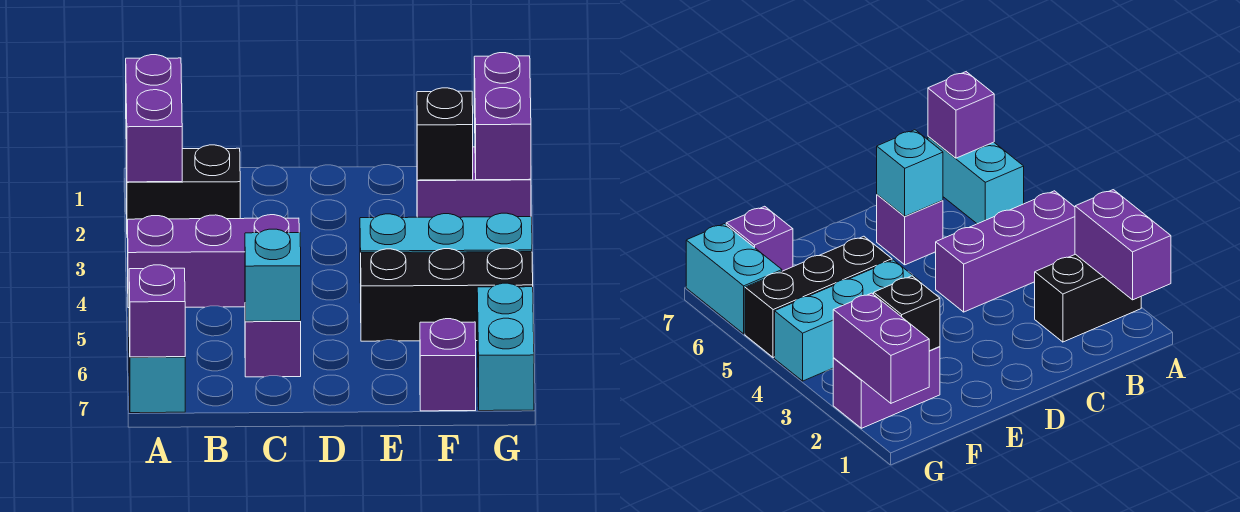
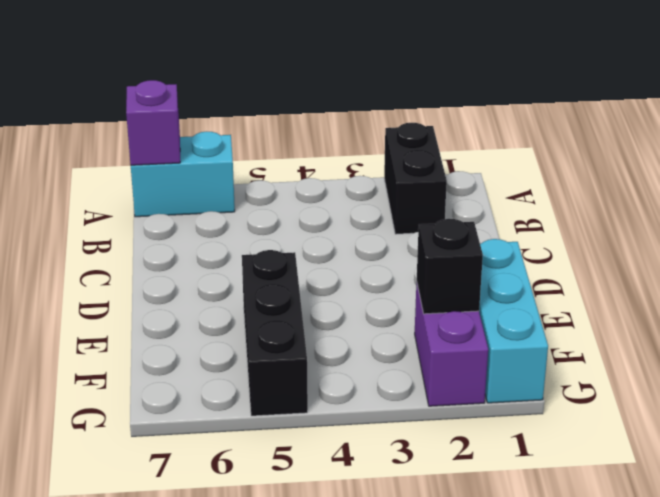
cyan 1x3 brick [479,239,548,403] -> cyan 1x3 brick moved to [360,213,532,303]
none -> purple 1x3 brick [128,215,299,308]
none -> purple 1x1 brick [245,321,301,377]
none -> purple 1x1 brick [420,319,476,411]

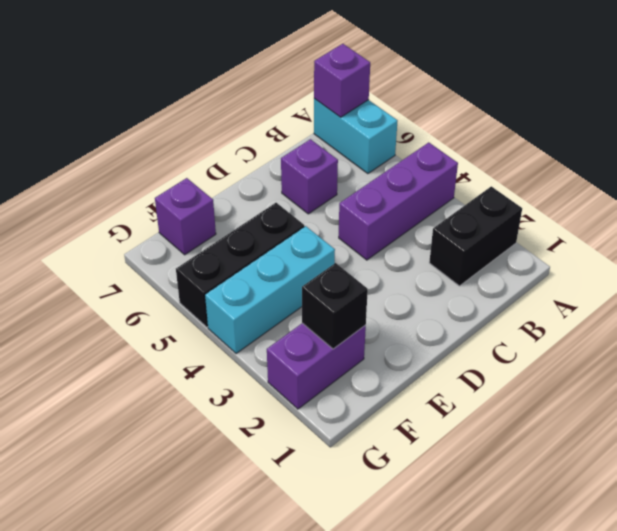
none -> cyan 1x2 brick [477,283,534,411]
none -> purple 1x2 brick [126,55,182,182]
none -> cyan 1x1 brick [245,229,301,321]

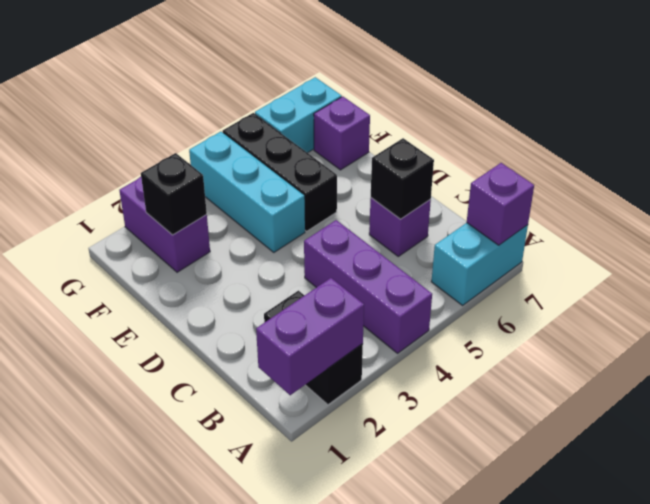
black 1x1 brick [371,138,434,219] -> cyan 1x1 brick [245,229,301,321]
none -> purple 1x2 brick [474,53,531,180]

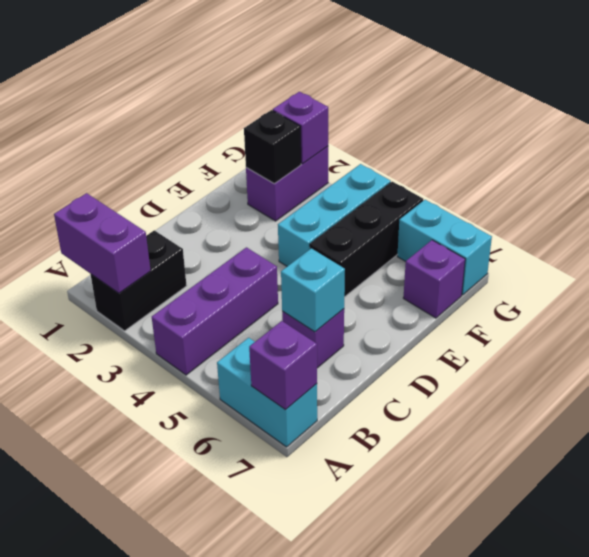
purple 1x1 brick [273,92,328,164] -> purple 1x2 brick [474,53,531,180]

